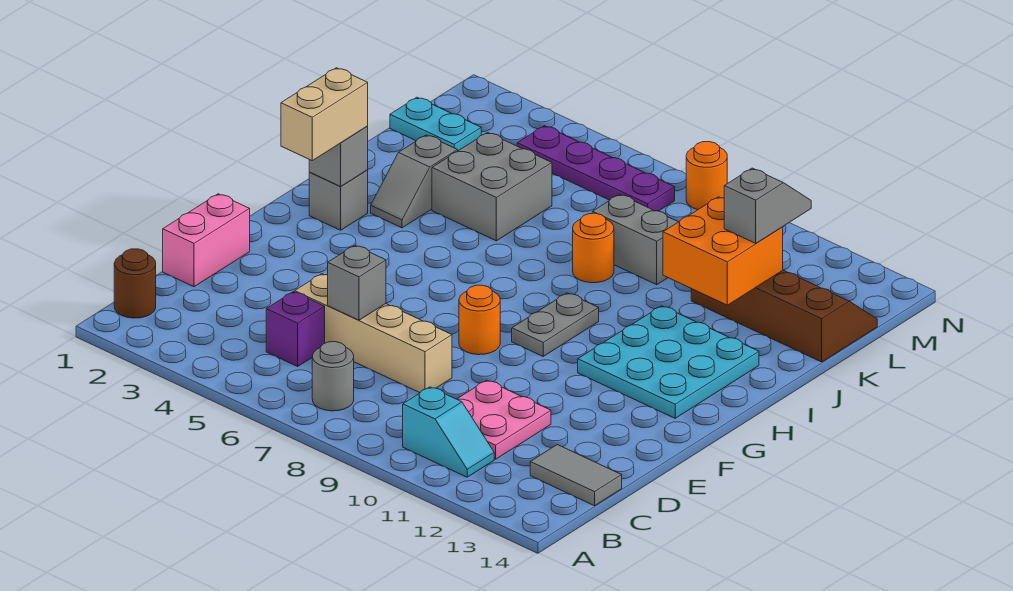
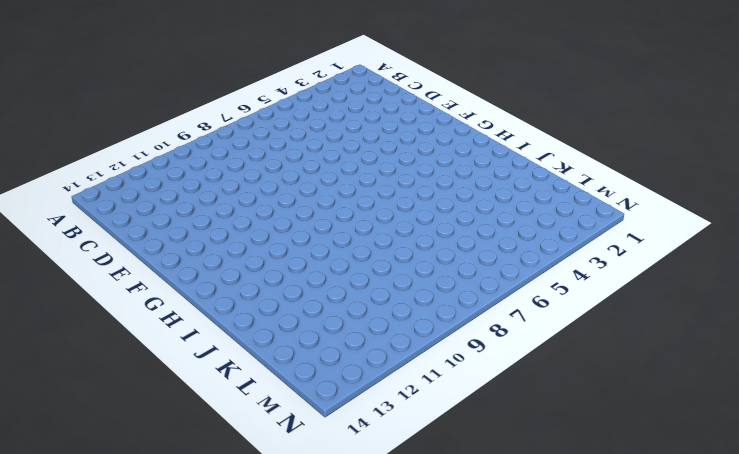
none -> brown 1x1 round brick [114,249,156,318]
none -> grey 1x1 round brick [312,342,354,411]
none -> cyan 1x2 slope [403,387,494,477]

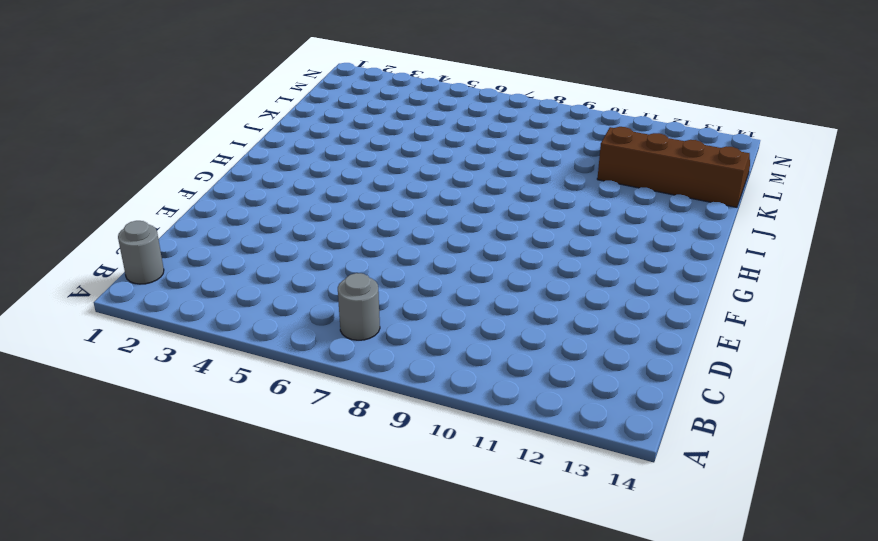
grey 1x1 round brick [118,221,164,284] -> brown 1x1 round brick [114,249,156,318]
none -> cyan 1x2 slope [403,387,494,477]
none -> purple 1x1 brick [266,292,325,366]
none -> pink 2x2 plate [457,380,551,459]

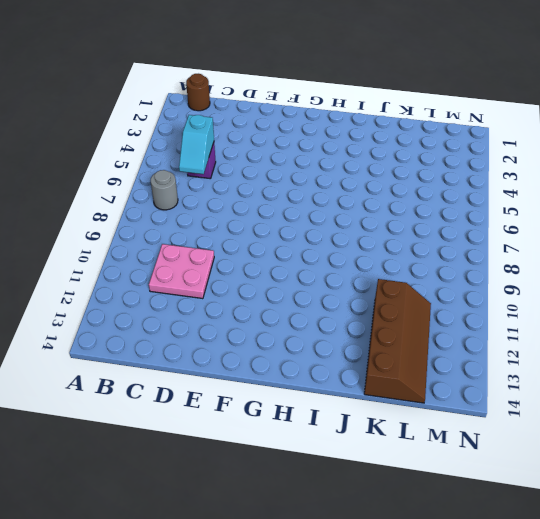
cyan 1x2 slope [179,115,214,174] -> cyan 1x2 slope moved to [403,387,494,477]
none -> grey 1x2 tile [530,445,622,506]
none -> pink 1x2 brick [163,194,250,287]
none -> tan 1x4 brick [295,274,452,393]

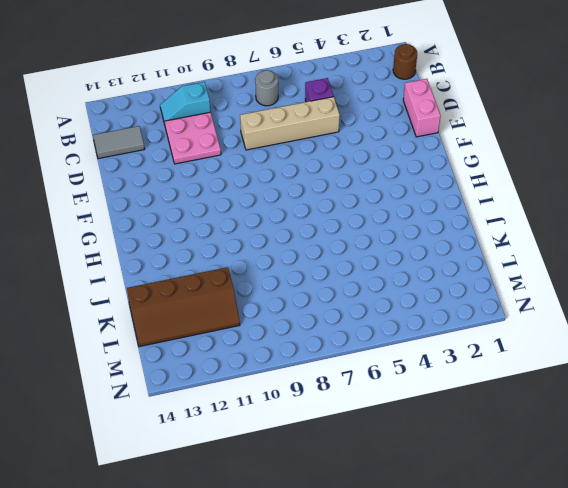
none -> orange 1x1 round brick [459,285,500,355]
none -> grey 1x2 plate [512,293,599,356]
none -> cyan 3x3 plate [578,306,759,418]

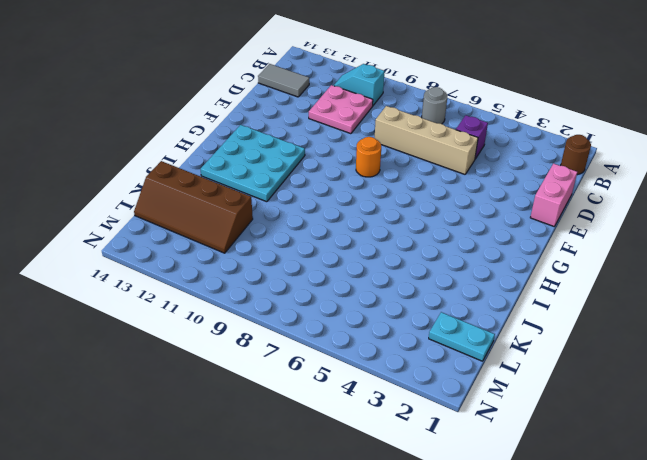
none -> grey 1x2 plate [512,293,599,356]
none -> grey 1x1 brick [309,170,368,230]
none -> grey 1x2 slope [371,135,458,228]

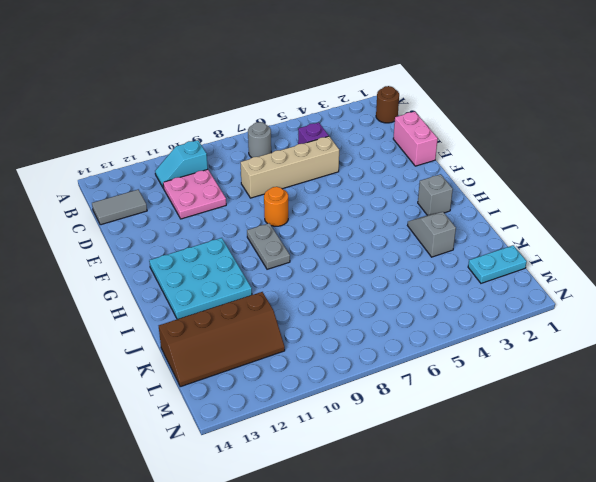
none -> grey 2x2 brick [432,133,552,241]
none -> orange 1x1 round brick [573,213,614,283]
none -> grey 1x2 brick [592,194,678,285]

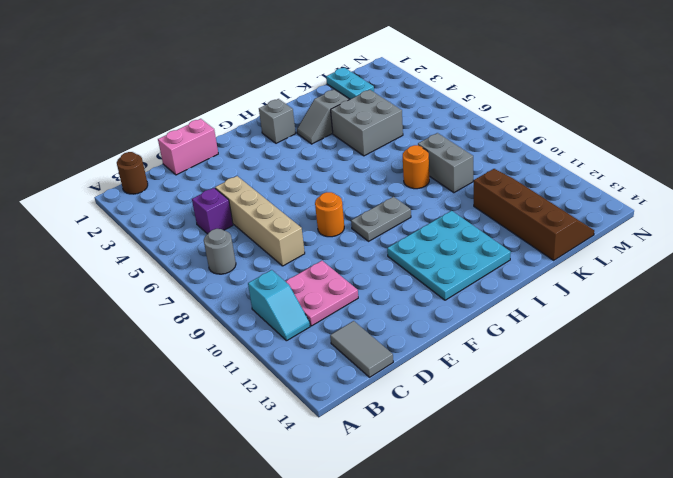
none -> purple 1x4 plate [517,126,675,211]
none -> orange 1x1 round brick [686,142,727,210]
none -> grey 1x1 brick [328,245,386,320]

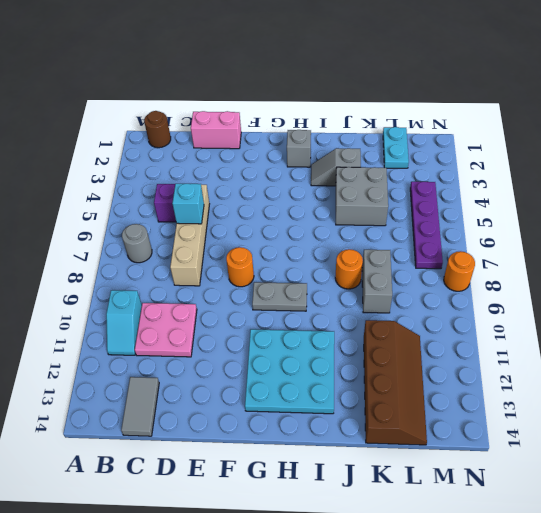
cyan 1x1 brick [172,184,204,224] -> grey 1x1 brick [328,245,386,320]
none -> grey 1x1 brick [309,126,368,186]
none -> orange 2x2 brick [663,197,783,305]
none -> tan 1x2 brick [281,68,368,161]

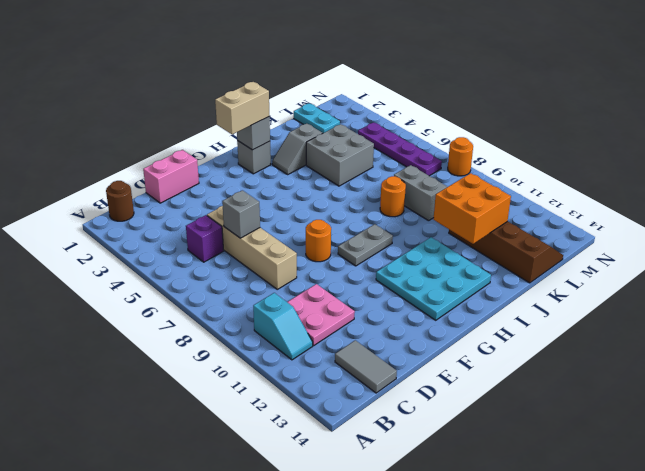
none -> grey 1x1 round brick [312,342,354,411]
none -> grey 1x2 slope [724,168,811,243]

